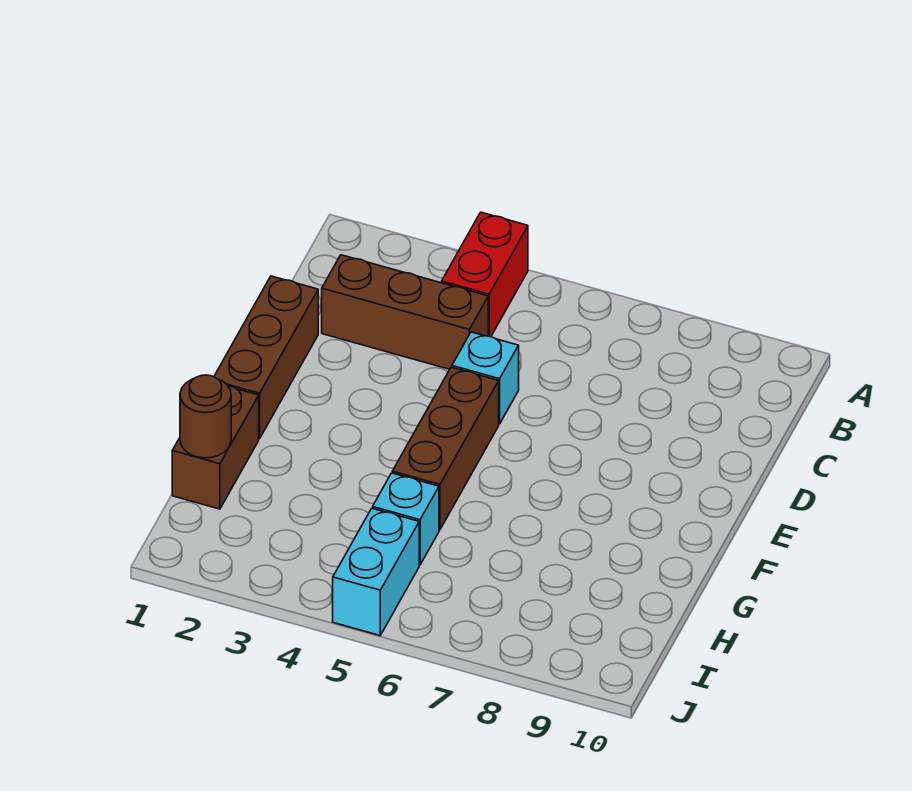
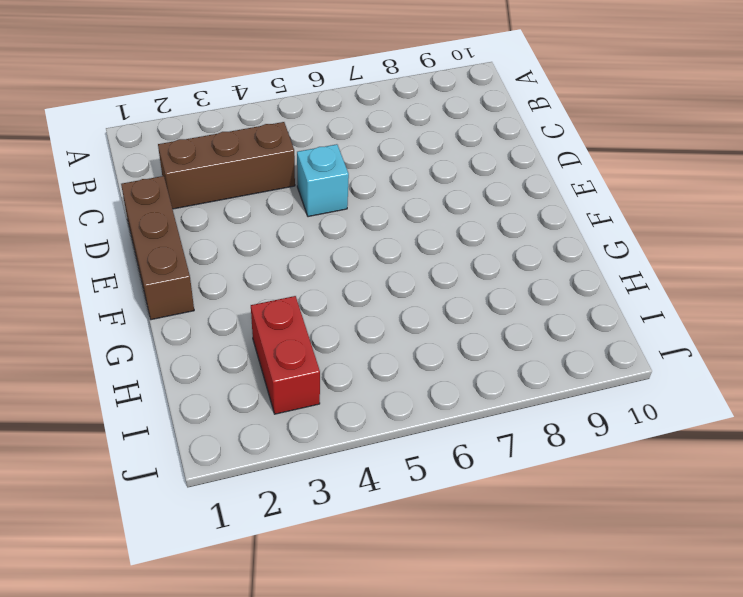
red 1x2 brick [251,296,320,414] -> red 1x2 brick moved to [442,212,528,337]
none -> brown 1x3 brick [392,367,499,530]
none -> brown 1x2 brick [172,386,259,509]

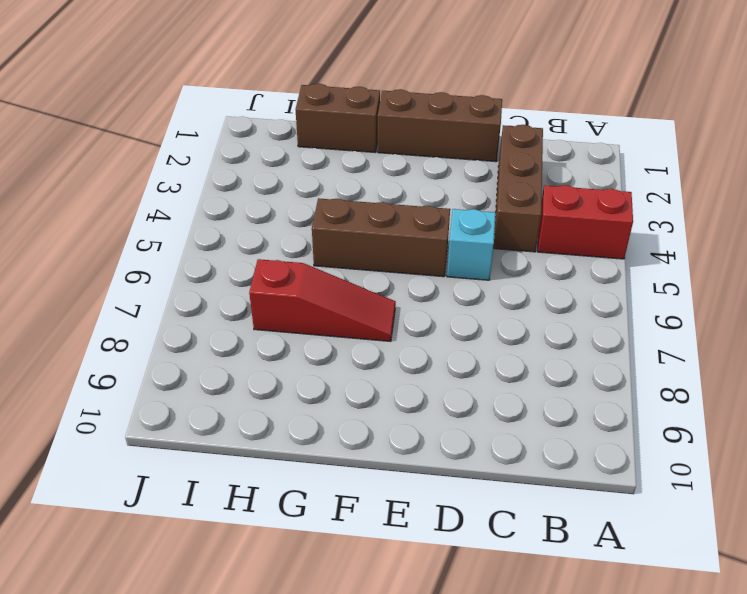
red 1x3 slope [249,259,396,342] -> none
none -> cyan 1x1 brick [373,473,439,565]
none -> cyan 1x2 brick [333,508,419,635]

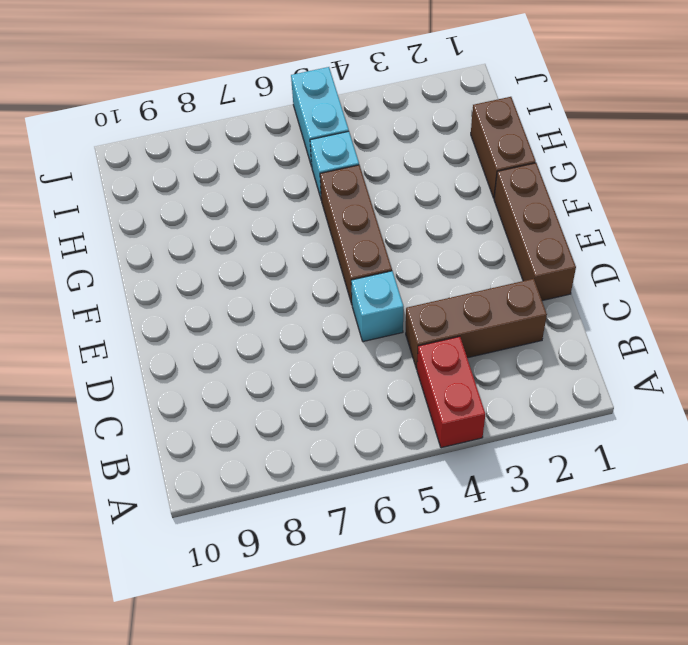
none -> brown 1x1 round brick [180,375,231,458]

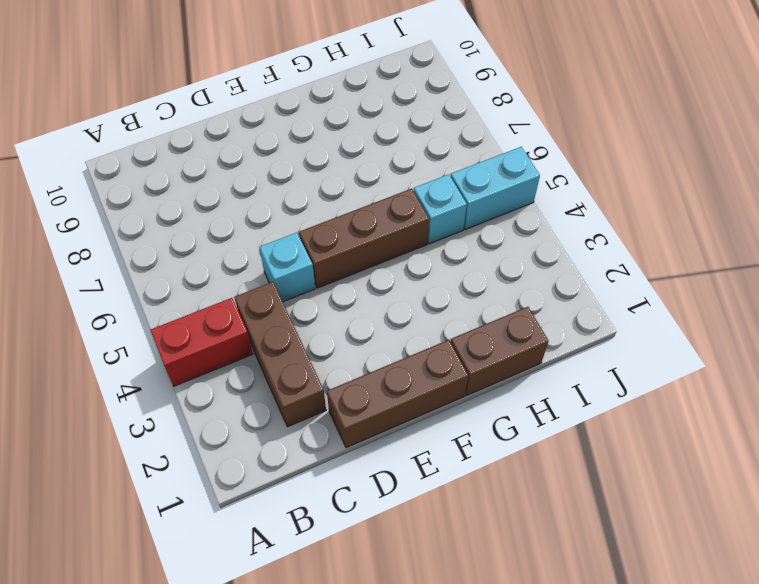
none -> brown 1x1 round brick [180,375,231,458]

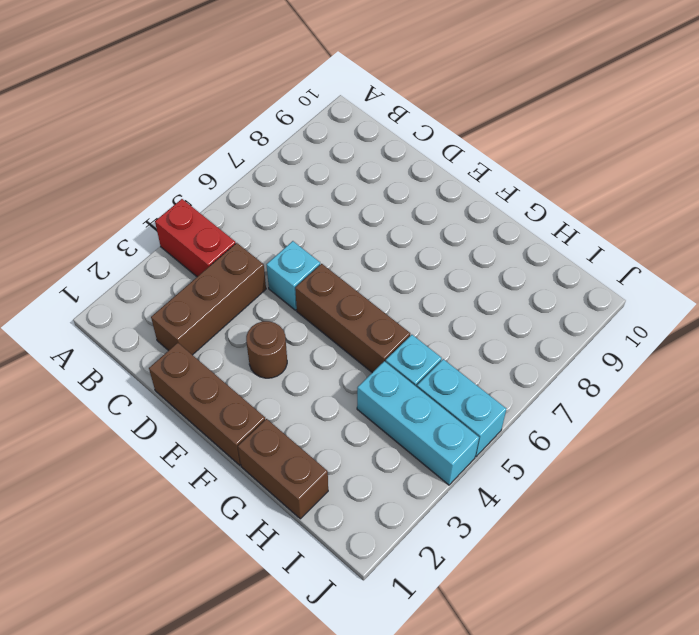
brown 1x1 round brick [246,321,287,378] -> brown 1x1 round brick moved to [180,375,231,458]
cyan 1x3 brick [357,361,479,485] -> none

